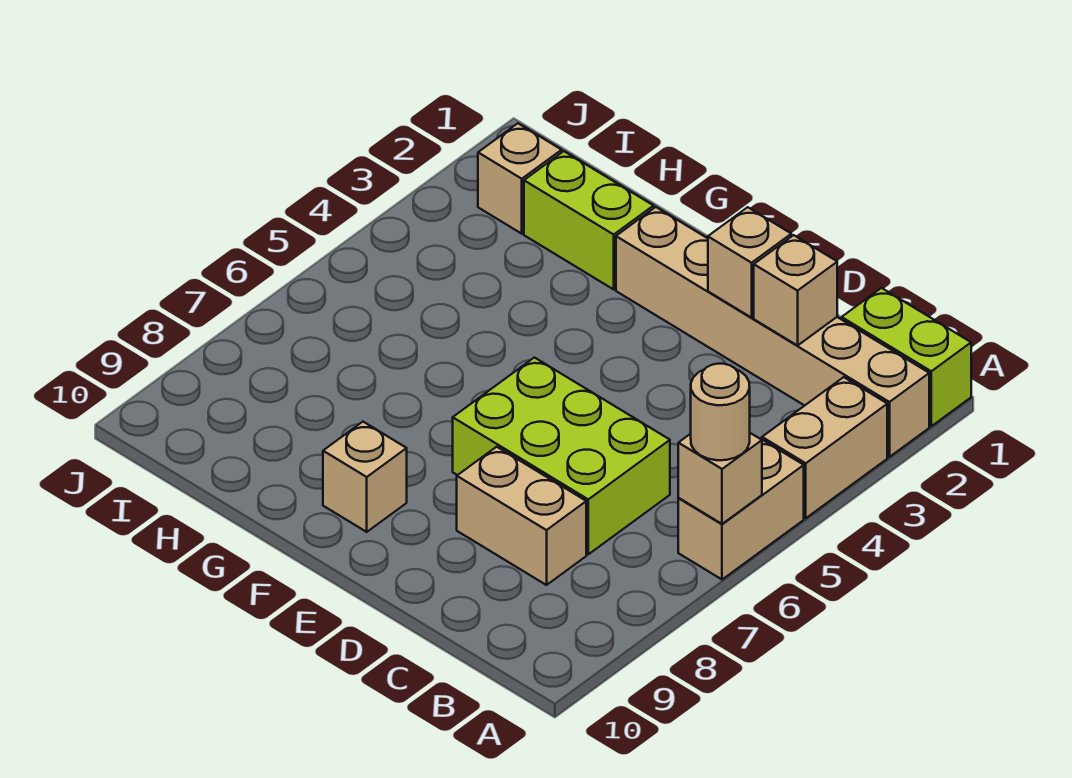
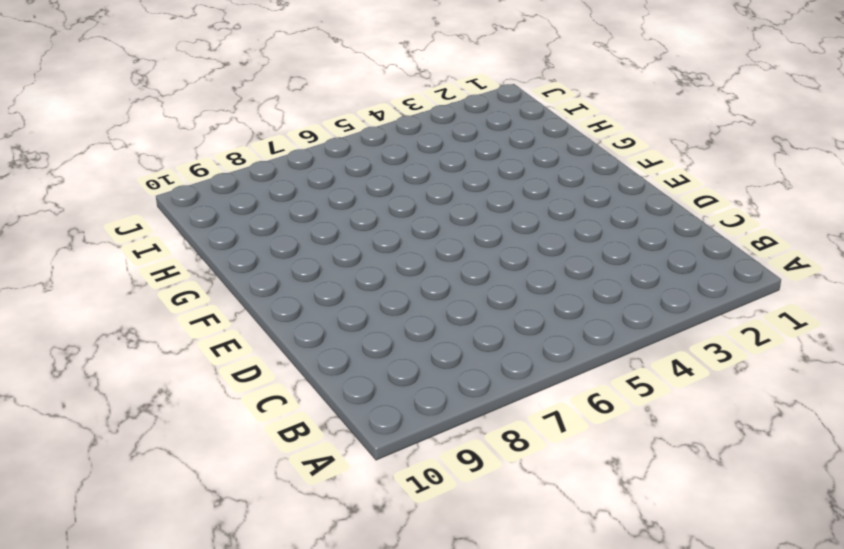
none -> lime 1x2 brick [842,288,971,426]
none -> tan 1x6 brick [616,207,929,457]
none -> tan 1x2 brick [762,377,887,518]

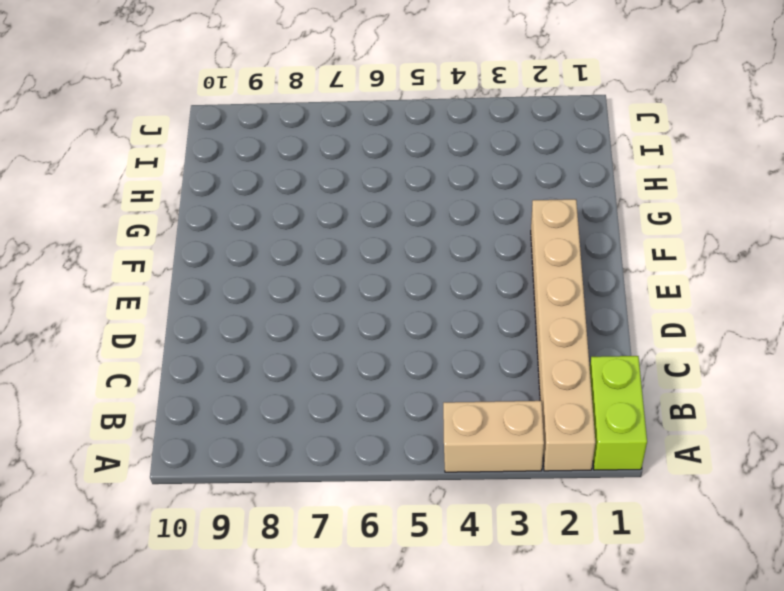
none -> tan 1x2 brick [678,439,804,580]
none -> lime 2x3 brick [453,358,670,554]
none -> tan 1x2 brick [457,447,586,585]

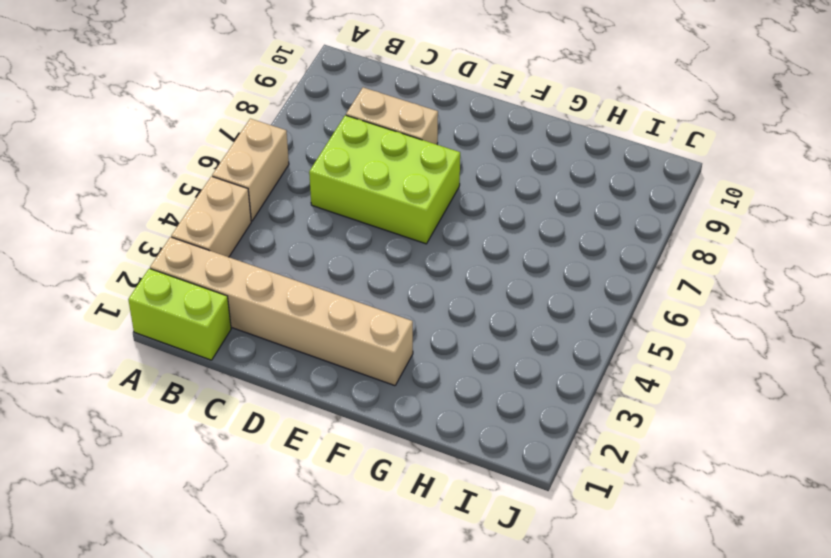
none -> tan 1x1 brick [323,422,407,532]
none -> lime 1x2 brick [524,151,654,289]
none -> tan 1x1 brick [478,123,562,234]

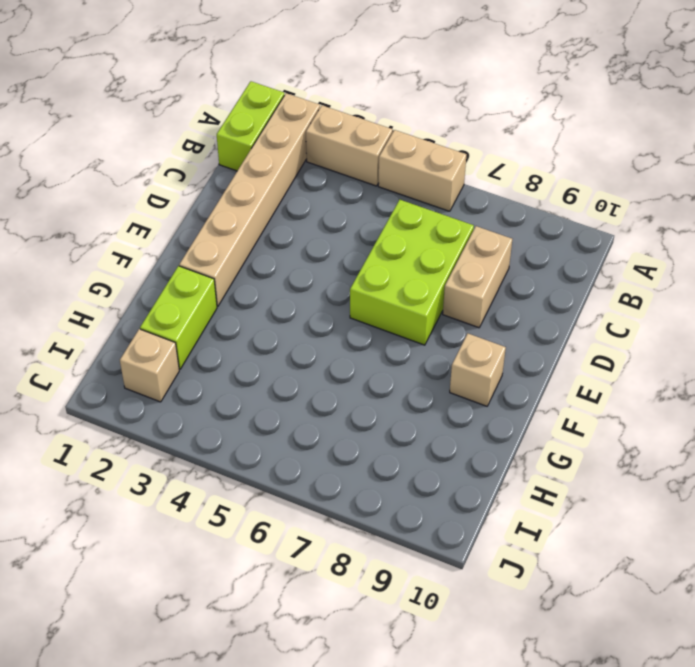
none -> tan 1x1 brick [678,433,762,524]
none -> tan 1x1 brick [754,235,837,346]
none -> tan 1x1 brick [708,207,791,318]

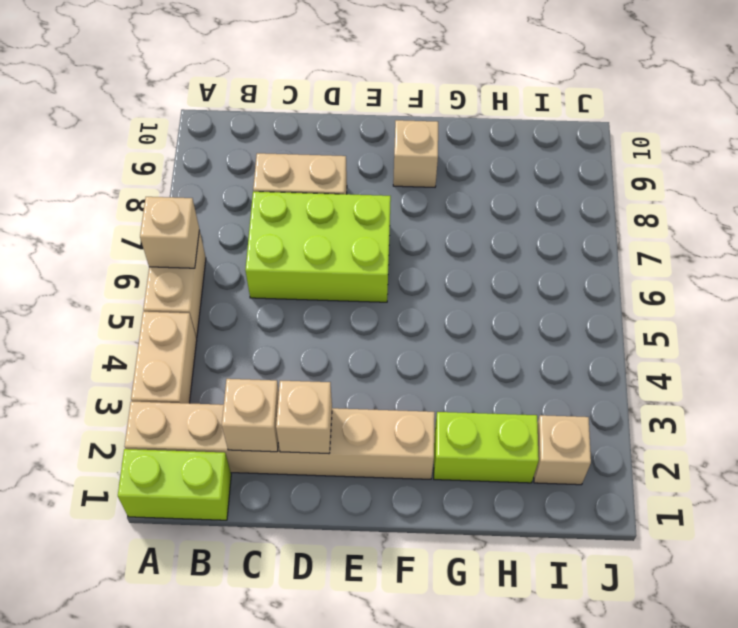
none -> tan 1x1 round brick [691,364,750,460]

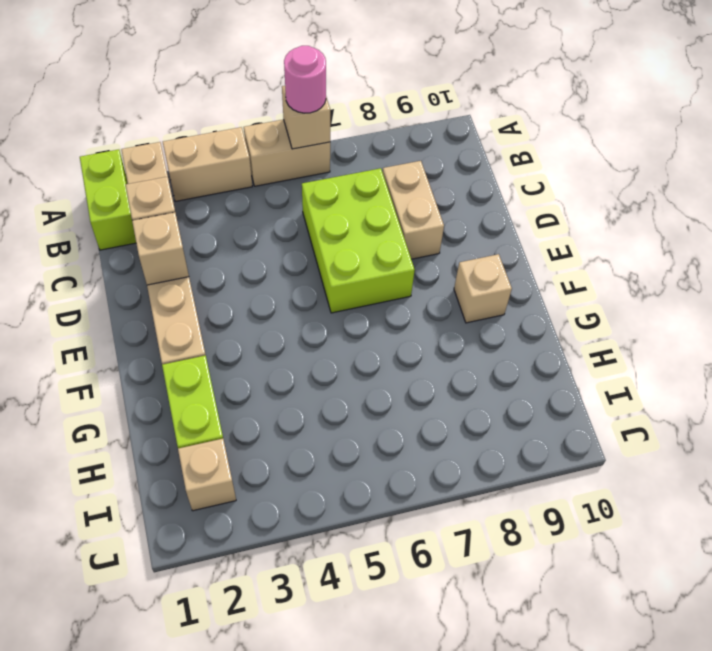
pink 1x1 round brick [284,46,326,113] -> tan 1x1 round brick [691,364,750,460]

